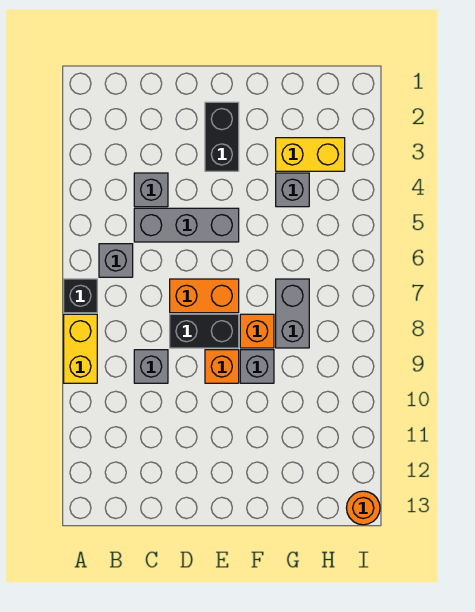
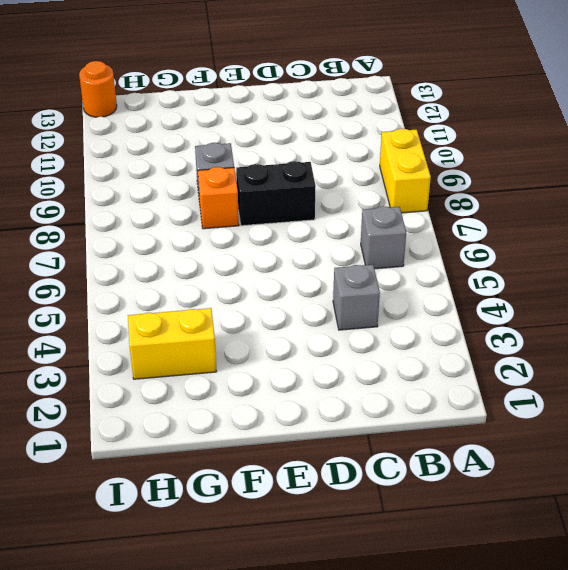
none -> black 1x1 brick [64,279,97,313]
none -> grey 1x3 brick [134,208,239,242]
none -> grey 1x1 brick [134,350,168,383]

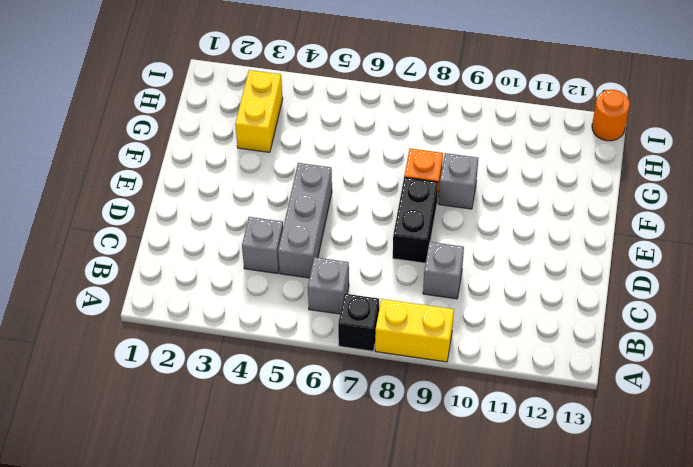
none -> orange 1x2 brick [170,279,239,313]
none -> black 1x2 brick [205,102,239,171]
none -> orange 1x1 brick [205,350,239,383]

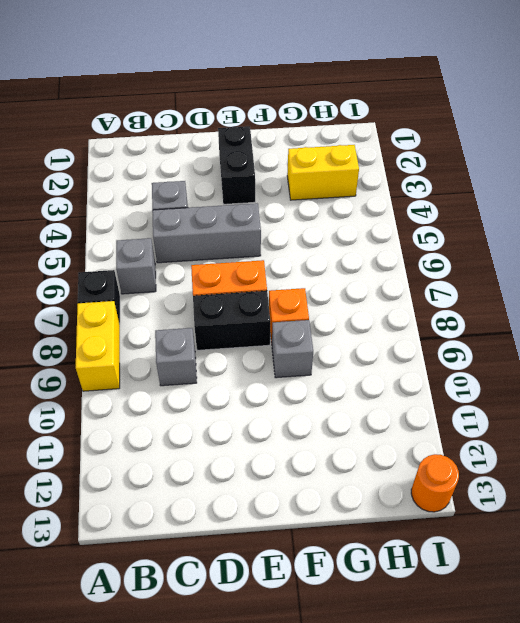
none -> orange 1x1 brick [205,350,239,383]
none -> grey 1x1 brick [276,173,309,207]
none -> grey 1x2 brick [276,279,309,348]

